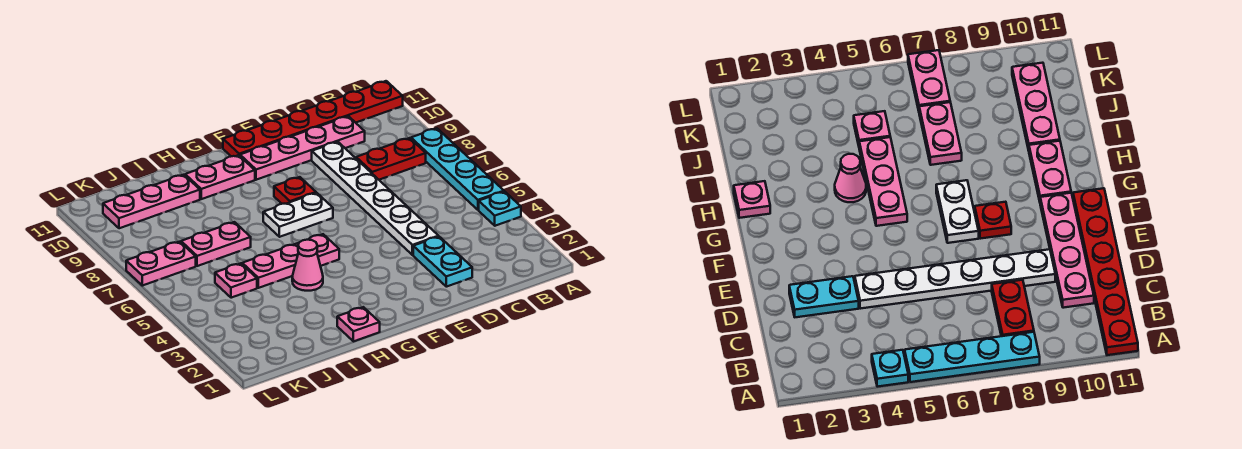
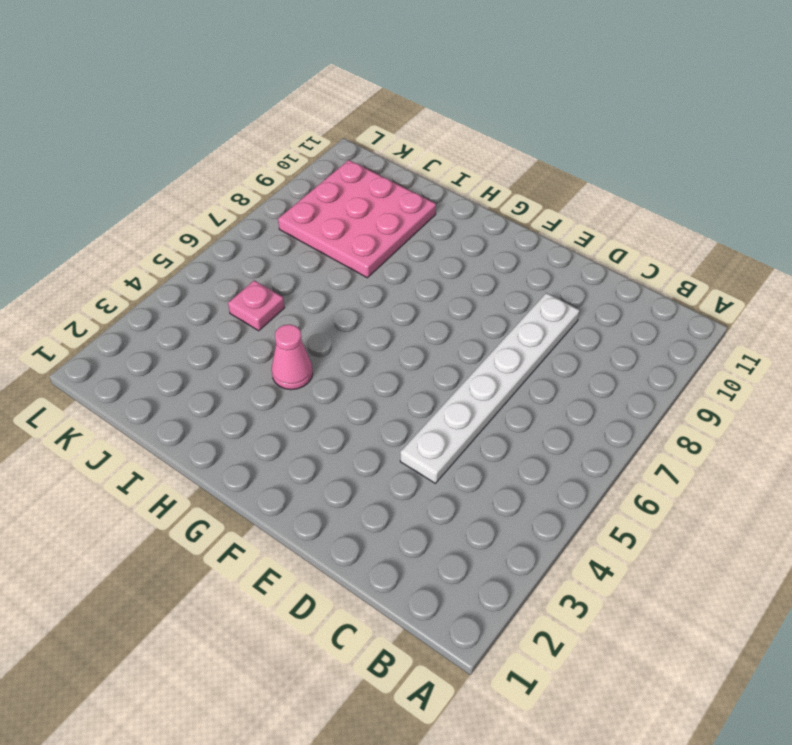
pink 3x3 plate [278,160,436,278] -> pink 1x3 plate [103,175,200,228]
none -> cyan 1x1 plate [479,192,521,226]
none -> cyan 1x4 plate [411,128,504,210]
none -> red 1x6 plate [223,81,403,156]

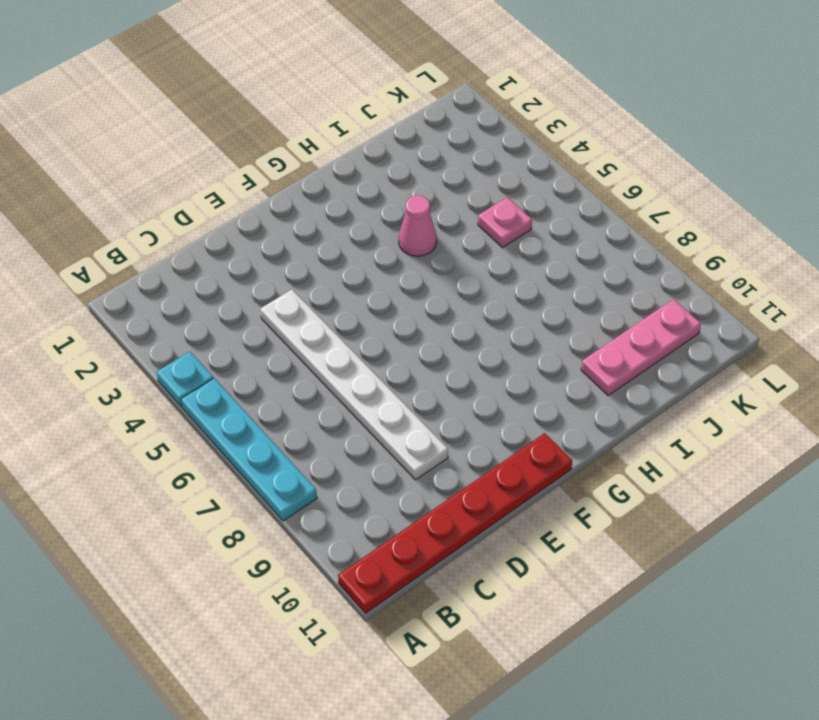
none -> red 1x2 plate [356,138,426,180]
none -> pink 1x4 plate [240,116,365,180]
none -> cyan 1x2 plate [413,237,472,287]

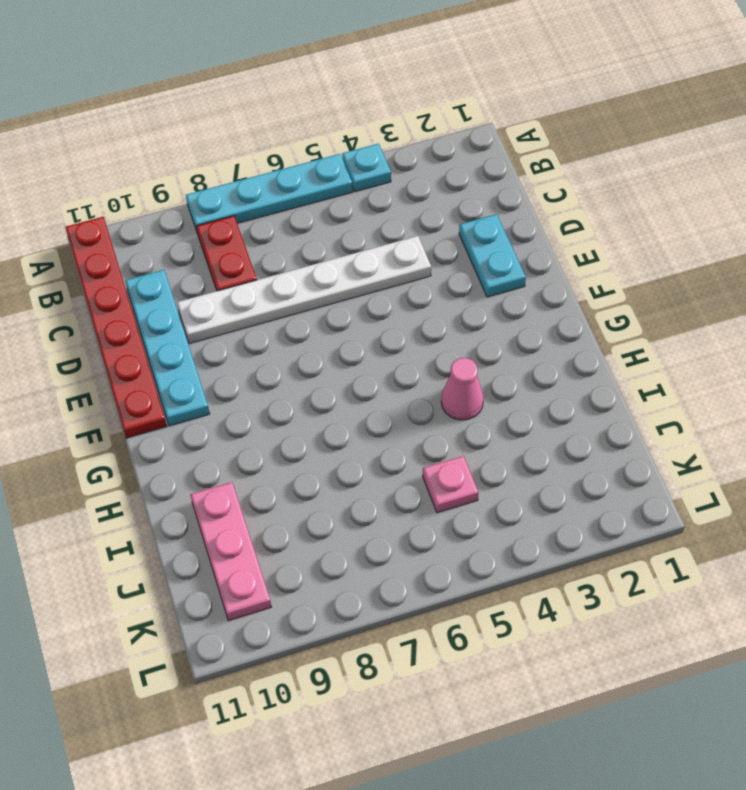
cyan 1x4 plate [125,270,210,426] -> pink 1x4 plate [240,116,365,180]
cyan 1x2 plate [459,214,526,297] -> cyan 1x2 plate turned to [413,237,472,287]
none -> white 1x2 plate [263,193,333,237]
none -> red 1x1 plate [274,177,316,204]
none -> pink 1x3 plate [242,234,339,288]

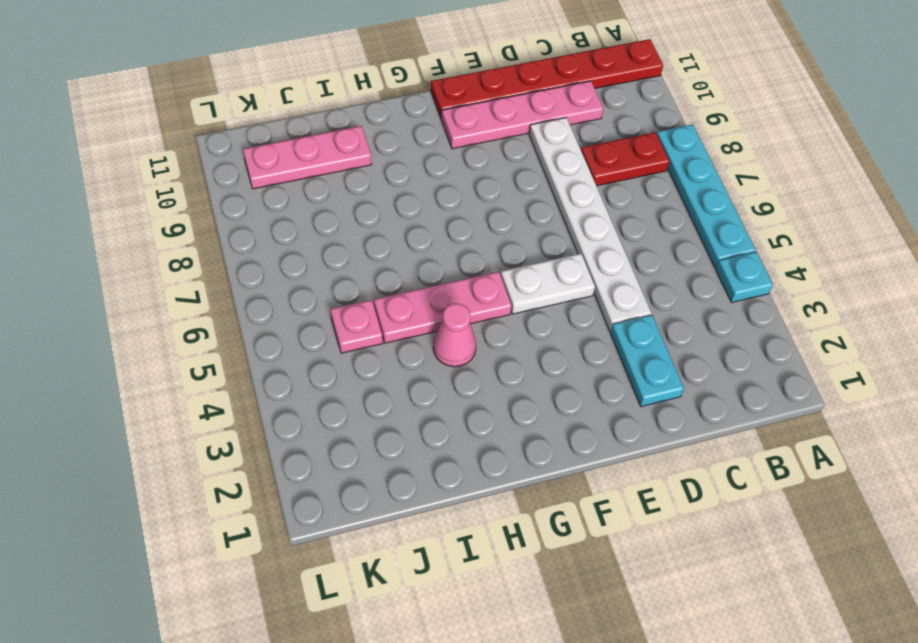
white 1x2 plate [501,254,595,314] -> white 1x2 plate moved to [263,193,333,237]
none -> red 1x1 plate [274,177,316,204]
none -> pink 1x2 plate [185,155,255,199]
none -> pink 1x1 plate [337,307,380,341]

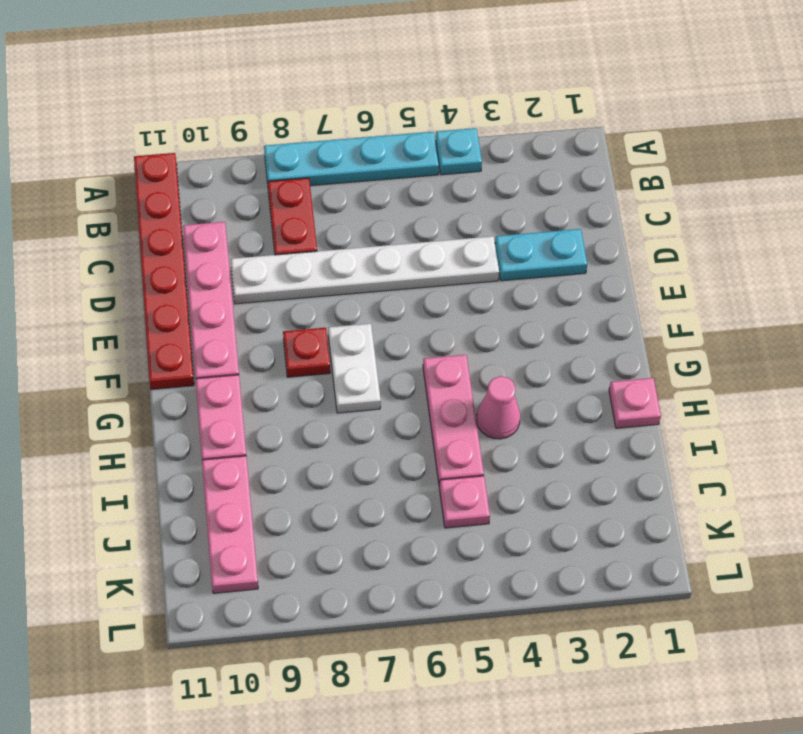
none -> pink 1x2 plate [181,222,251,266]
none -> pink 1x2 plate [126,242,196,286]

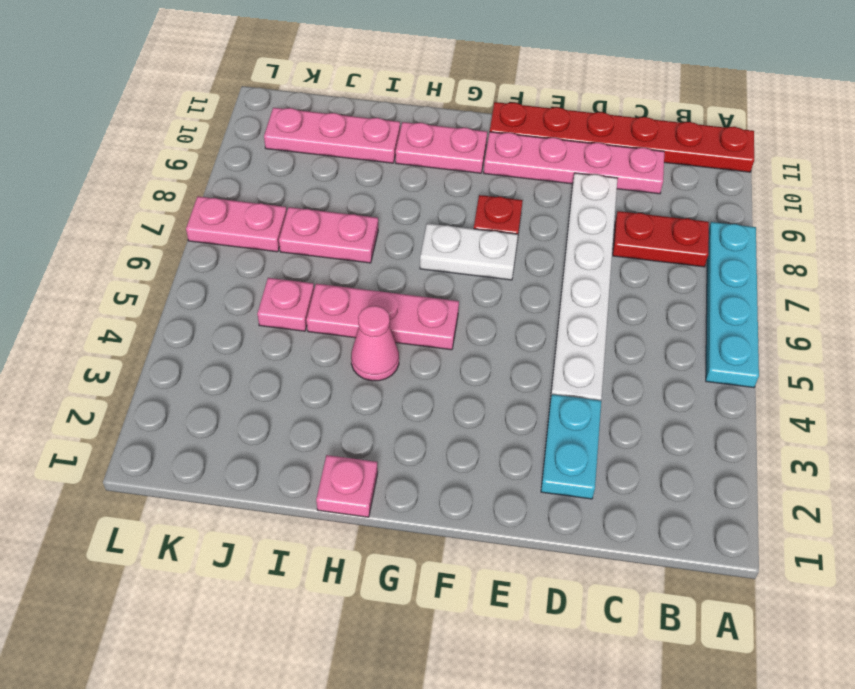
none -> cyan 1x1 plate [479,192,521,226]

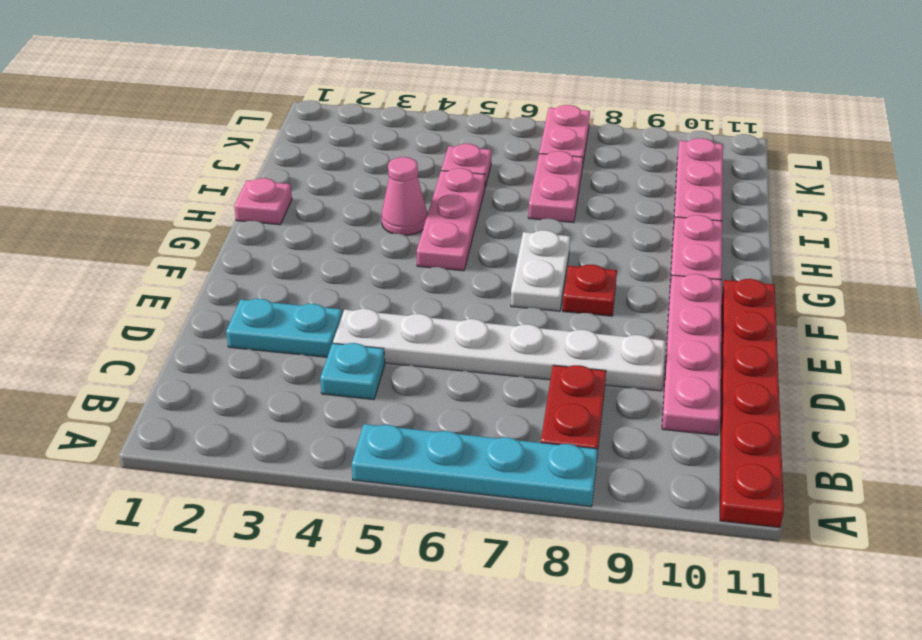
cyan 1x1 plate [320,343,385,399] -> cyan 1x1 plate moved to [479,192,521,226]

